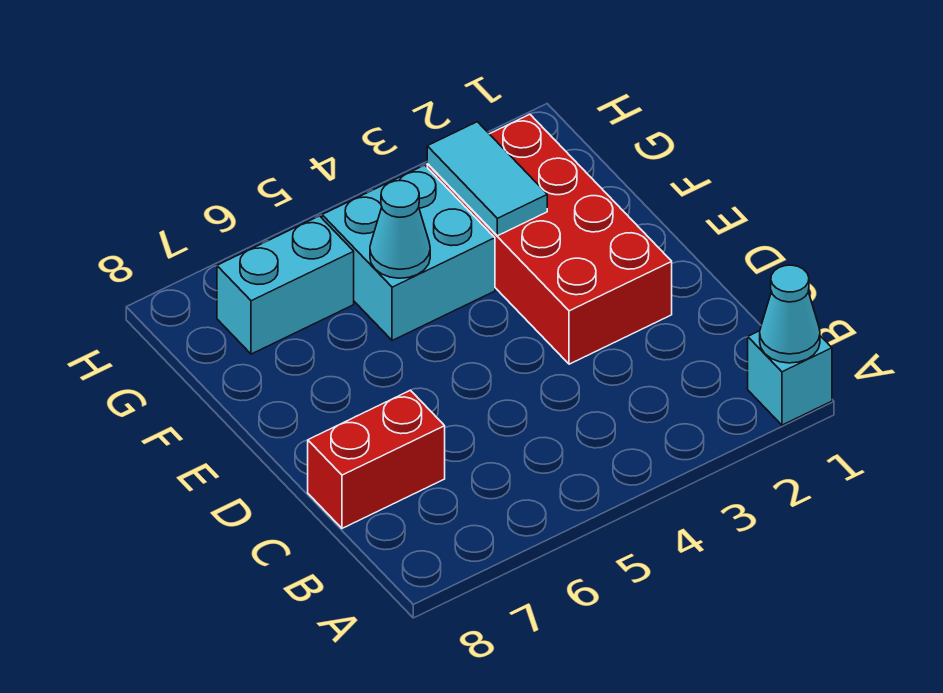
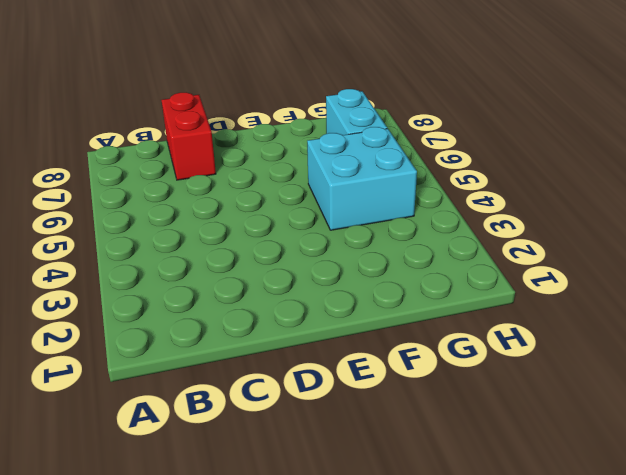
none -> cyan 1x1 brick [748,331,832,425]
none -> red 2x4 brick [427,114,672,364]

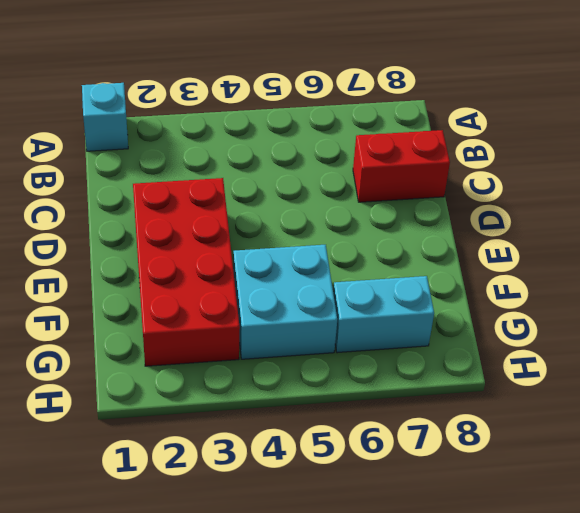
none -> cyan 1x1 cone [760,265,820,363]
none -> cyan 1x2 tile [427,122,547,236]

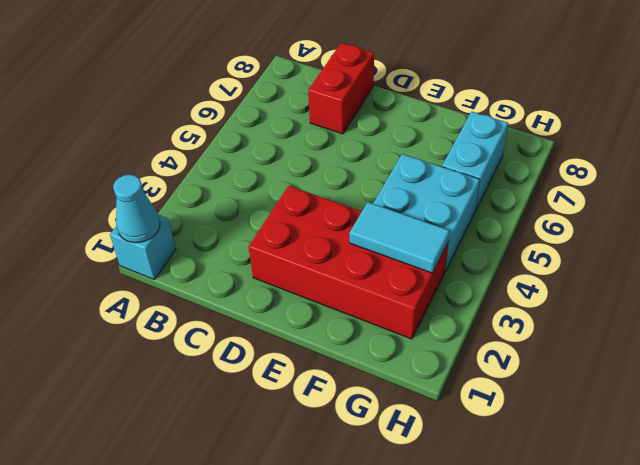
none -> cyan 1x1 cone [370,181,430,278]

